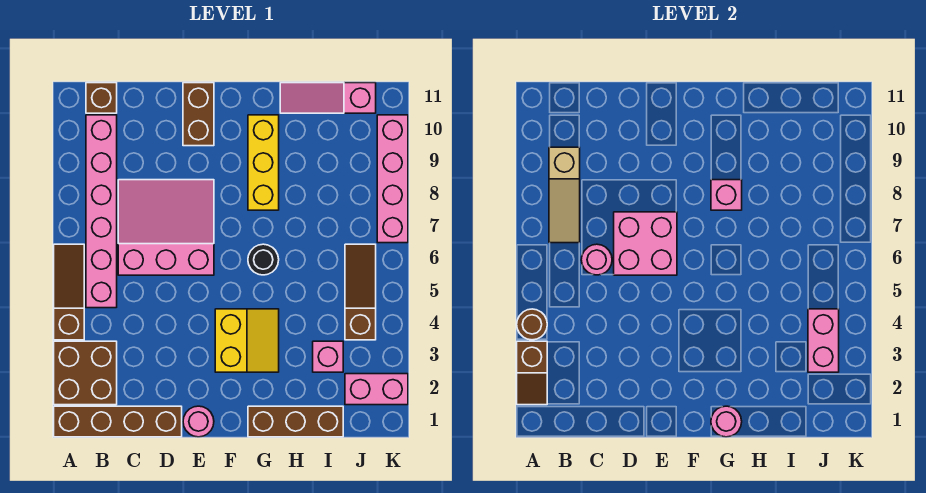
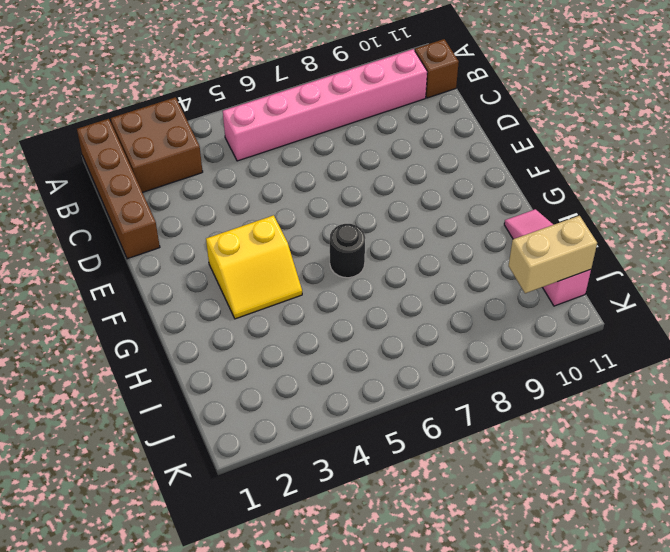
tan 1x2 brick [509,216,597,293] -> none
none -> brown 1x3 slope [54,244,84,340]
none -> pink 3x3 slope [118,180,214,275]
none -> pink 1x1 round brick [183,406,214,437]

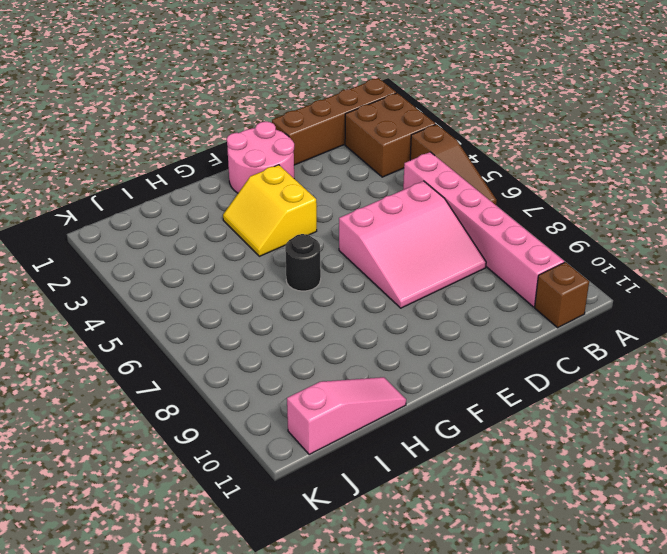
pink 2x2 round brick [227,122,294,193] -> pink 1x1 round brick [183,406,214,437]
none -> brown 1x2 brick [183,83,214,146]
none -> brown 1x3 brick [248,406,343,437]
none -> yellow 1x3 brick [248,115,279,210]

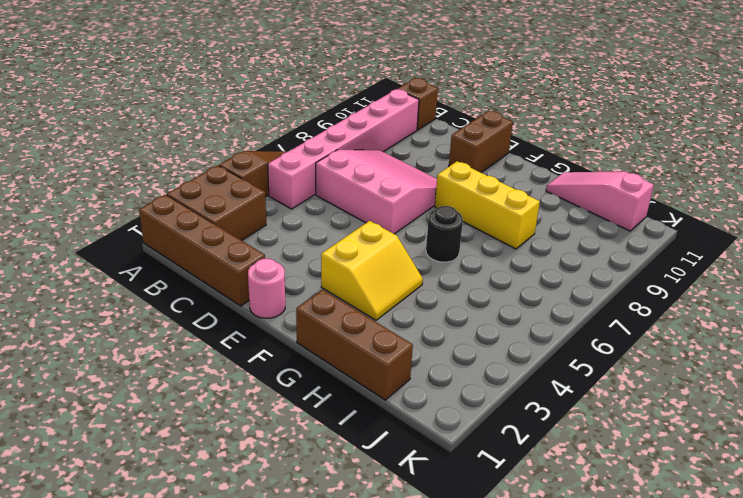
yellow 1x3 brick [435,161,540,249] -> yellow 1x3 brick turned to [248,115,279,210]
none -> pink 1x1 brick [313,341,343,372]
none -> pink 1x2 brick [345,374,408,405]
none -> brown 1x3 slope [345,244,376,340]

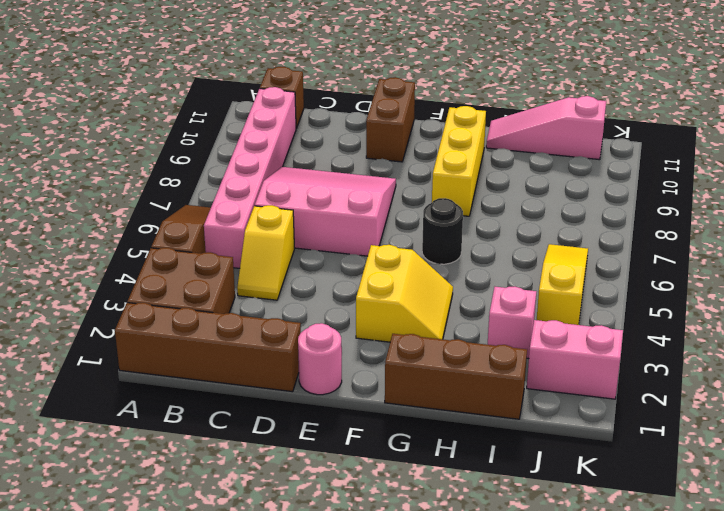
yellow 1x2 slope [237,205,294,300] -> none
yellow 1x3 slope [537,244,588,325] -> brown 1x3 slope [345,244,376,340]
none -> pink 1x4 brick [377,115,408,243]
none -> brown 1x2 slope [517,341,547,405]
none -> brown 1x1 round brick [517,309,547,340]

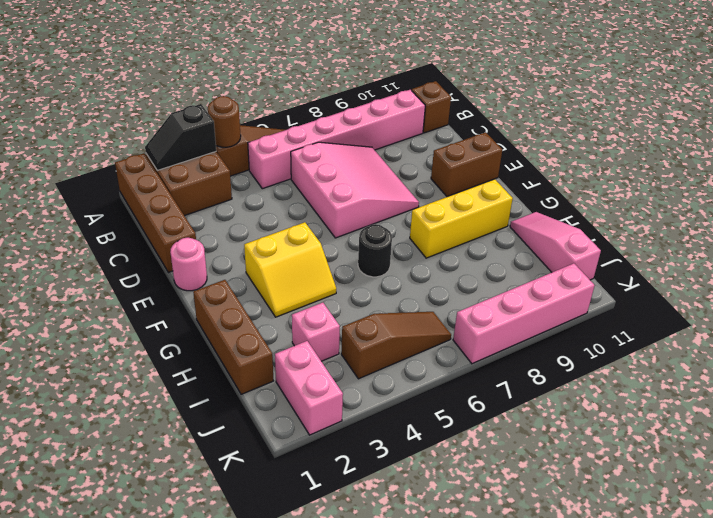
black 1x2 slope [145,104,216,170] -> brown 1x2 slope [517,341,547,405]
none -> tan 1x3 slope [549,147,580,243]
none -> pink 1x1 round brick [581,244,612,275]
none -> pink 2x2 brick [614,212,677,275]

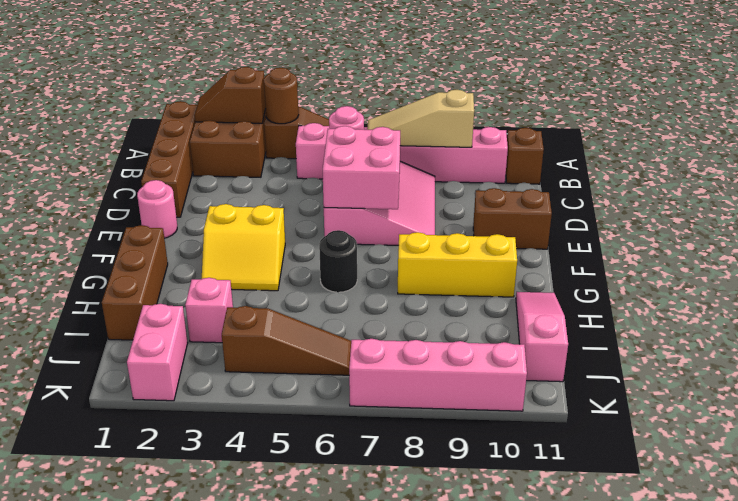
none -> pink 1x1 round brick [711,406,742,437]
none -> pink 1x1 brick [711,180,742,210]
none -> pink 1x2 brick [808,309,839,372]

